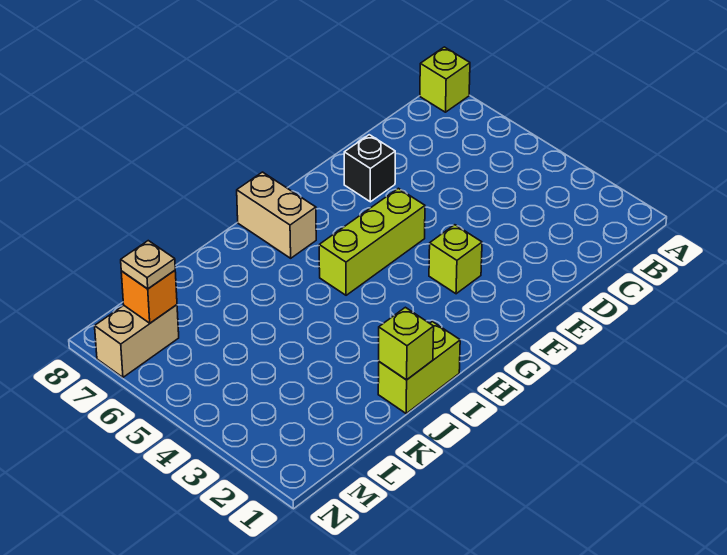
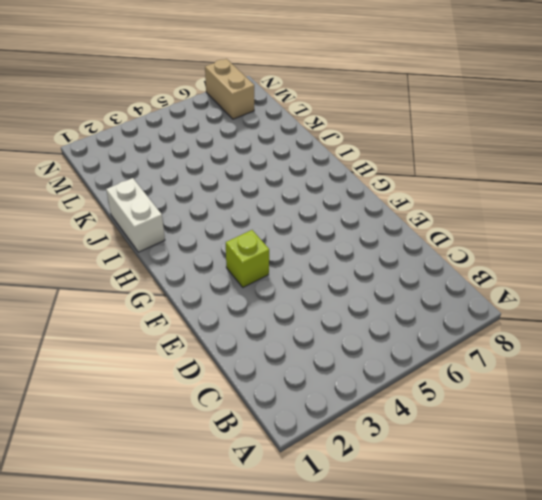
white 1x2 brick [106,178,165,252] -> lime 1x2 brick [378,321,460,413]
none -> lime 1x1 brick [420,47,470,112]
none -> black 1x1 brick [344,135,395,202]

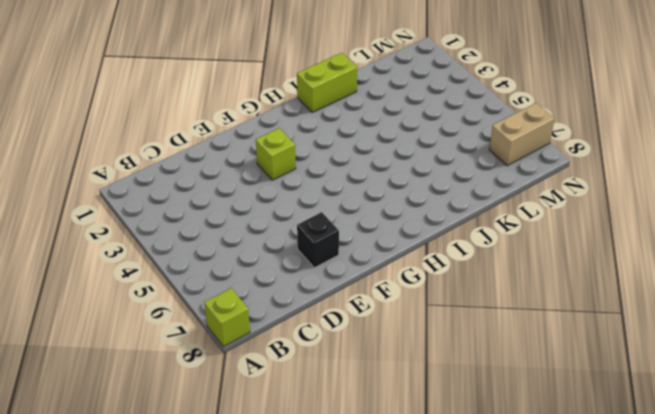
none -> lime 1x3 brick [319,188,425,295]
none -> tan 1x2 brick [237,172,316,258]

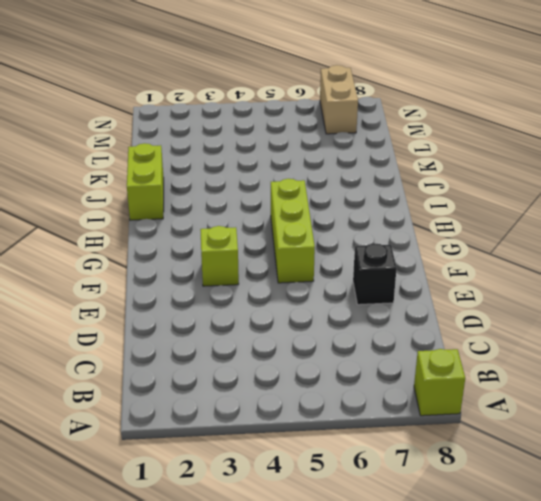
none -> tan 1x2 brick [237,172,316,258]
none -> lime 1x1 brick [379,307,434,380]

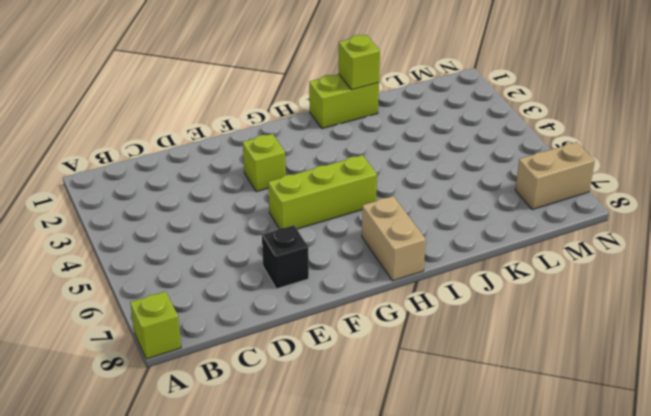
none -> orange 1x1 brick [121,271,177,323]
none -> tan 1x1 plate [121,241,175,289]

